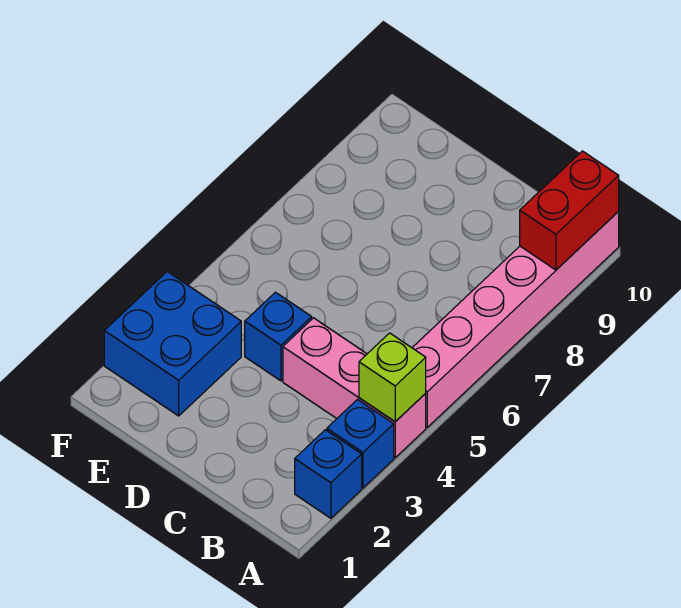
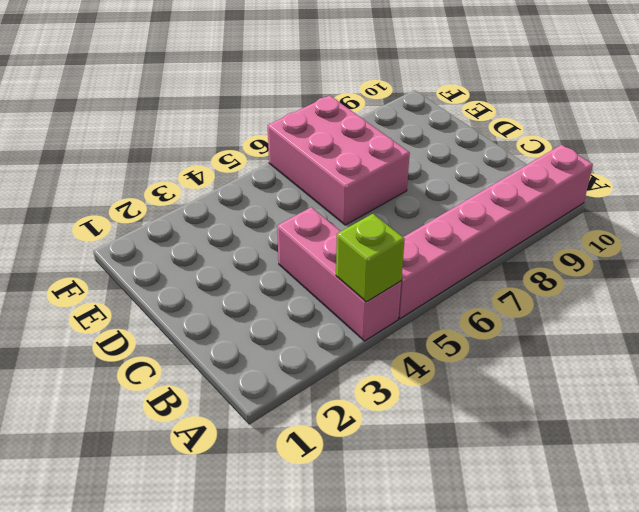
pink 2x3 brick [268,95,410,225] -> none
none -> blue 1x1 brick [295,430,362,518]
none -> blue 1x1 brick [327,400,394,488]

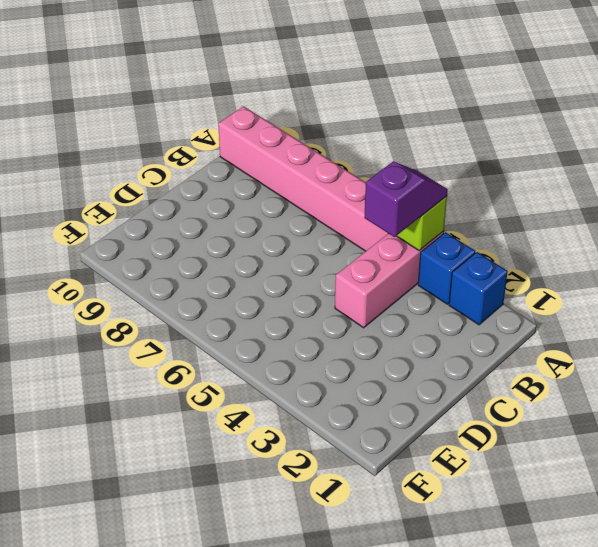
purple 1x2 slope [364,162,448,237] -> none
none -> blue 1x1 brick [245,292,312,381]
none -> blue 2x2 brick [104,272,241,416]

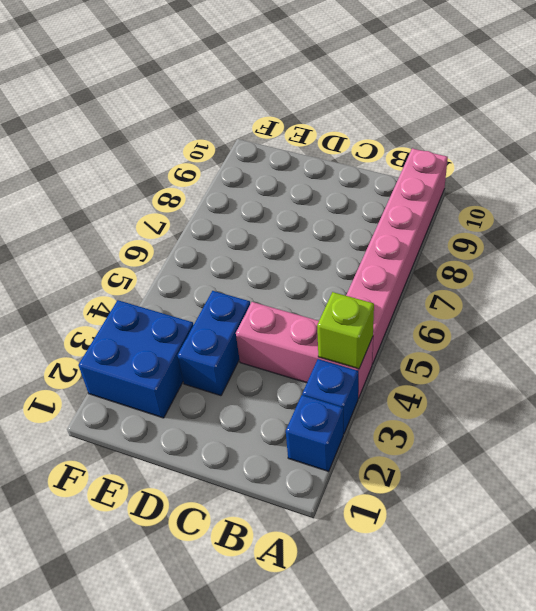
blue 1x2 brick [178,291,250,396] -> blue 1x1 brick [245,292,312,381]
none -> red 1x2 brick [520,151,619,270]

